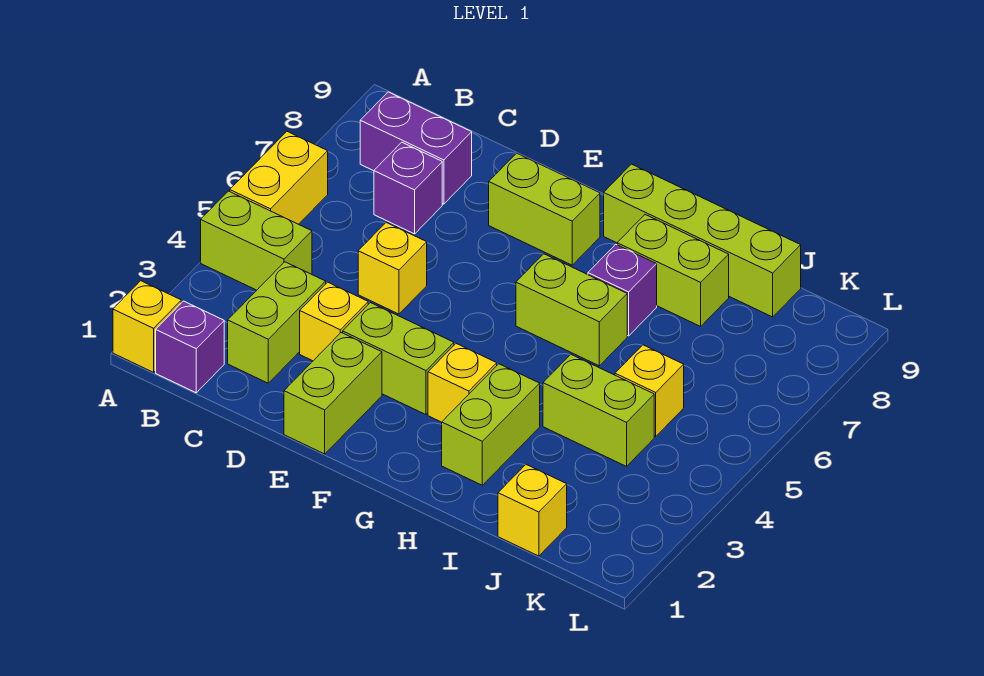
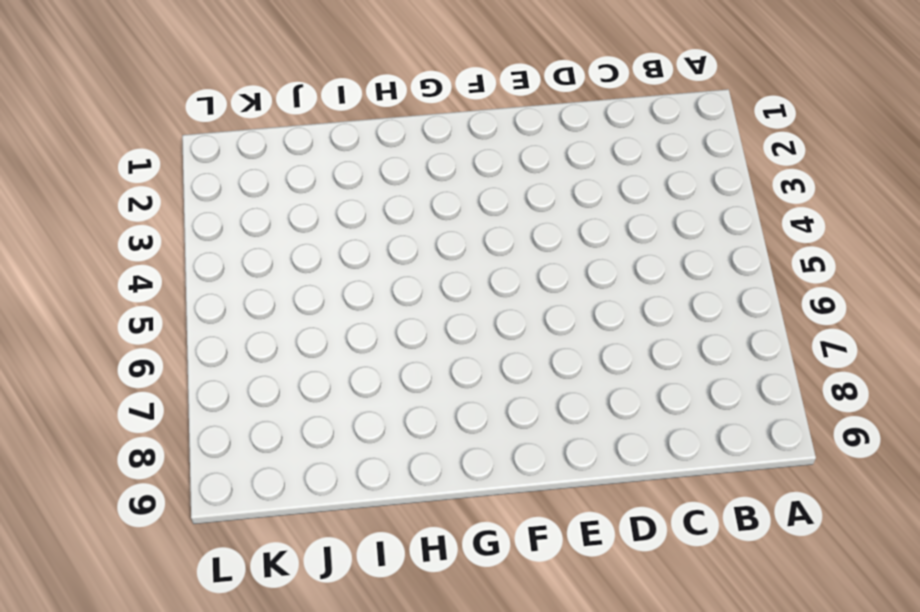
none -> yellow 1x1 brick [113,281,181,372]
none -> lime 1x2 brick [201,191,312,290]
none -> yellow 1x2 brick [230,132,328,224]

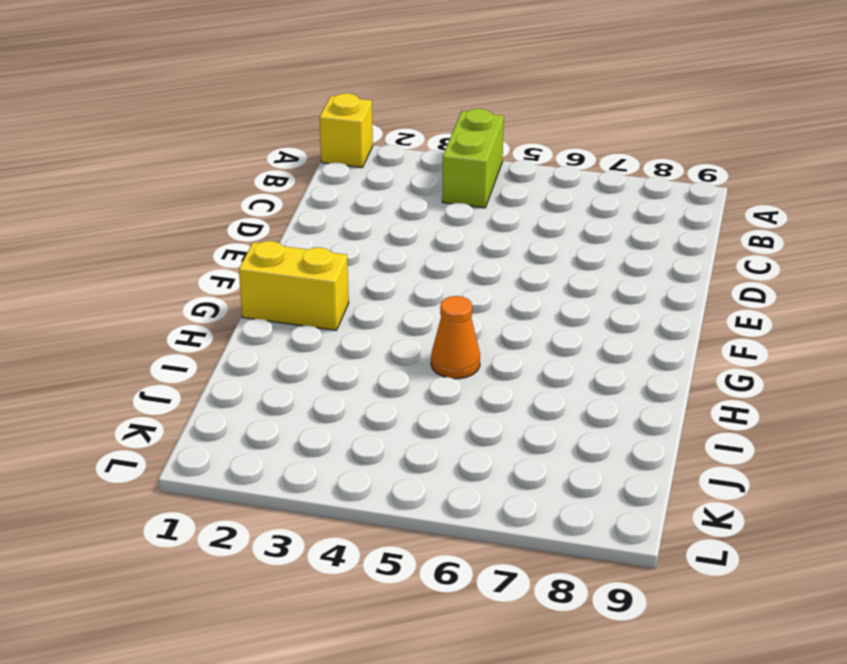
yellow 1x2 brick [239,241,349,330] -> yellow 1x2 brick moved to [230,132,328,224]
orange 1x1 cone [431,296,480,379] -> none
none -> purple 1x1 brick [156,301,224,393]
none -> purple 1x2 brick [360,92,472,204]
none -> lime 1x2 brick [228,262,326,383]

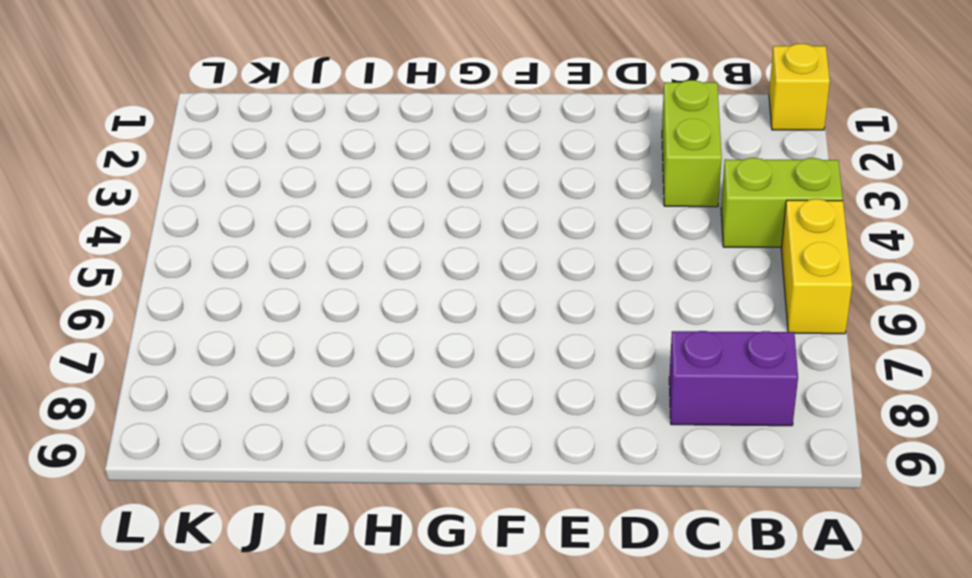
none -> purple 1x1 brick [156,301,224,393]
none -> purple 1x1 brick [374,142,442,234]
none -> yellow 1x1 brick [300,282,368,361]

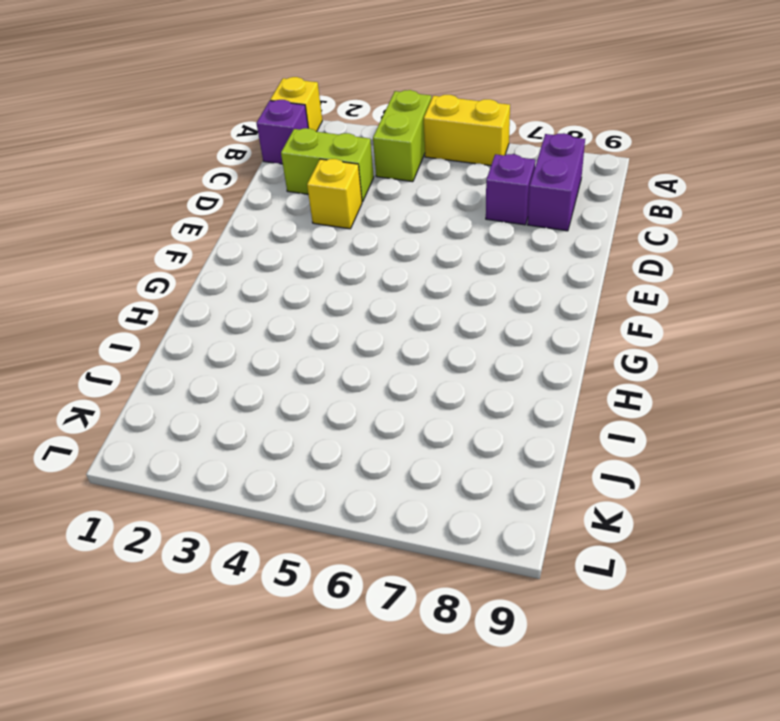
none -> yellow 1x1 brick [358,223,427,314]
none -> lime 1x2 brick [284,333,382,454]
none -> lime 1x2 brick [343,303,454,415]

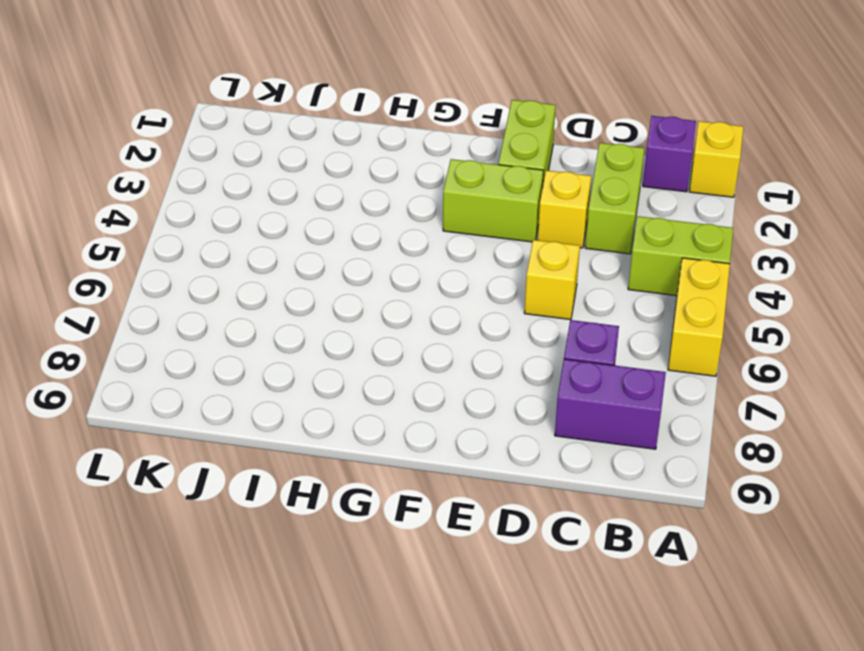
none -> lime 1x2 brick [489,153,600,265]
none -> yellow 1x1 brick [428,344,497,422]
none -> lime 1x2 brick [516,254,627,366]

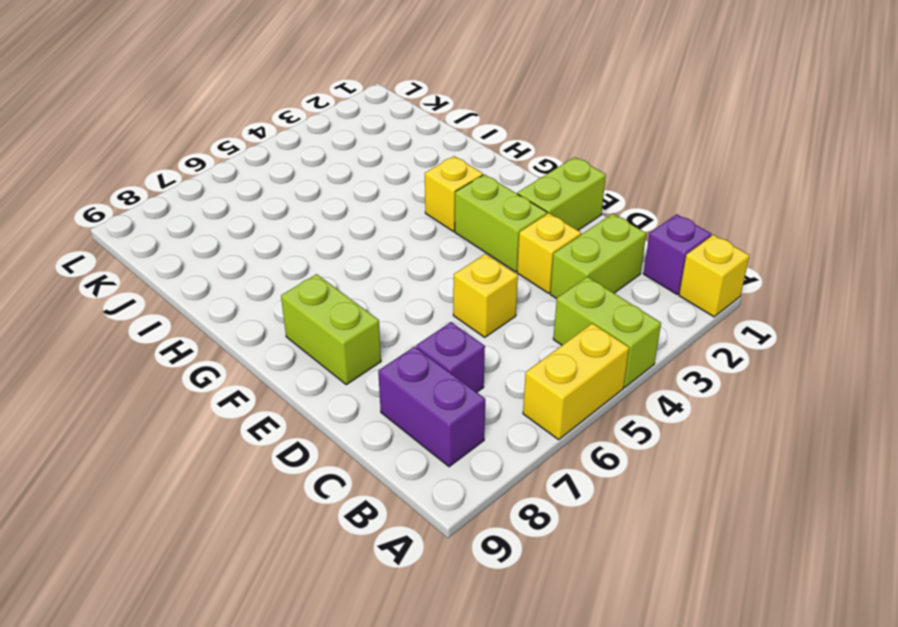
none -> lime 1x2 brick [516,254,627,366]
none -> lime 1x4 brick [604,164,801,317]
none -> lime 1x2 brick [442,364,540,485]

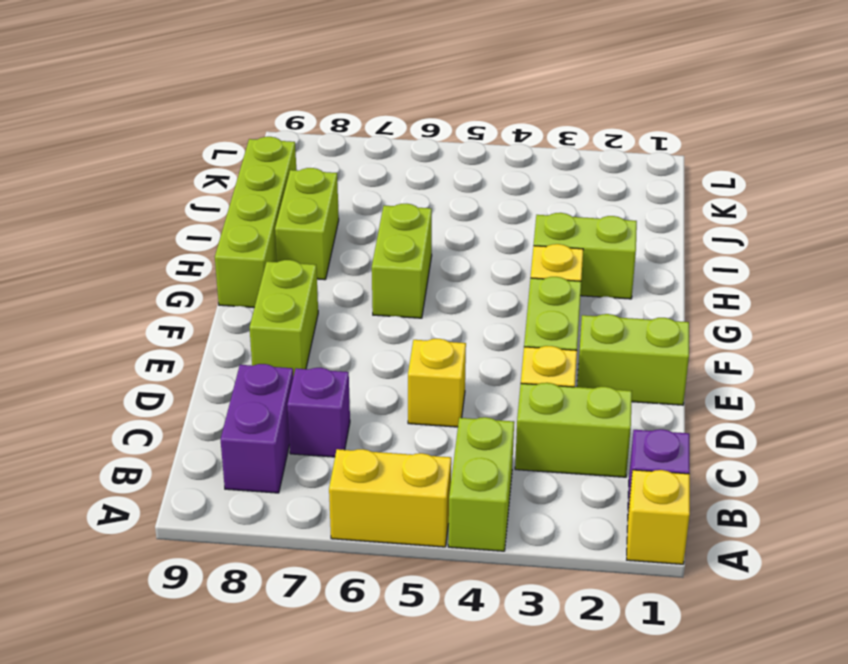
none -> purple 1x1 brick [588,244,657,336]
none -> lime 1x2 brick [543,355,654,466]
none -> yellow 1x1 brick [498,465,567,556]

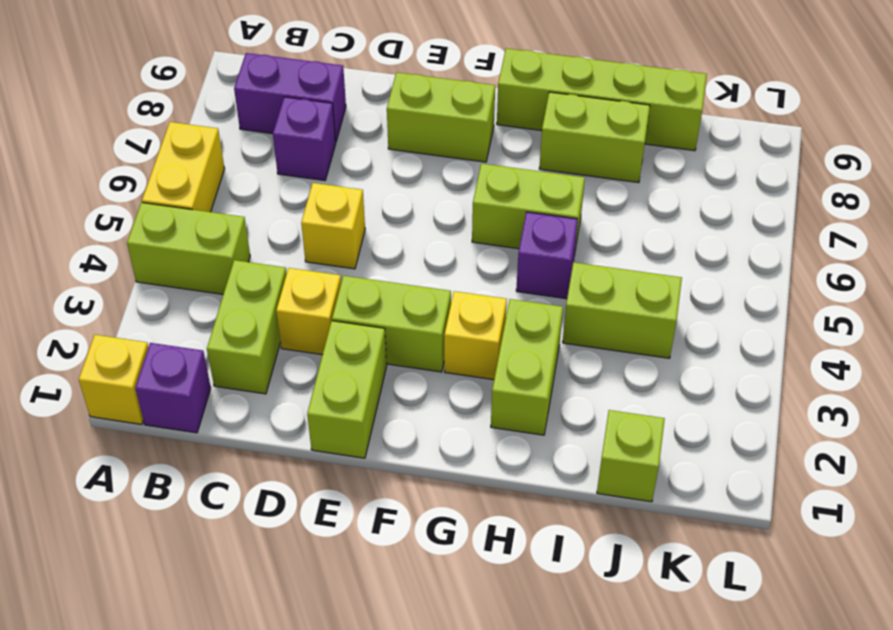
purple 1x1 brick [516,212,578,299] -> purple 1x1 brick moved to [588,244,657,336]
lime 1x1 brick [597,410,665,502] -> yellow 1x1 brick [498,465,567,556]
none -> yellow 1x1 brick [615,345,684,436]

